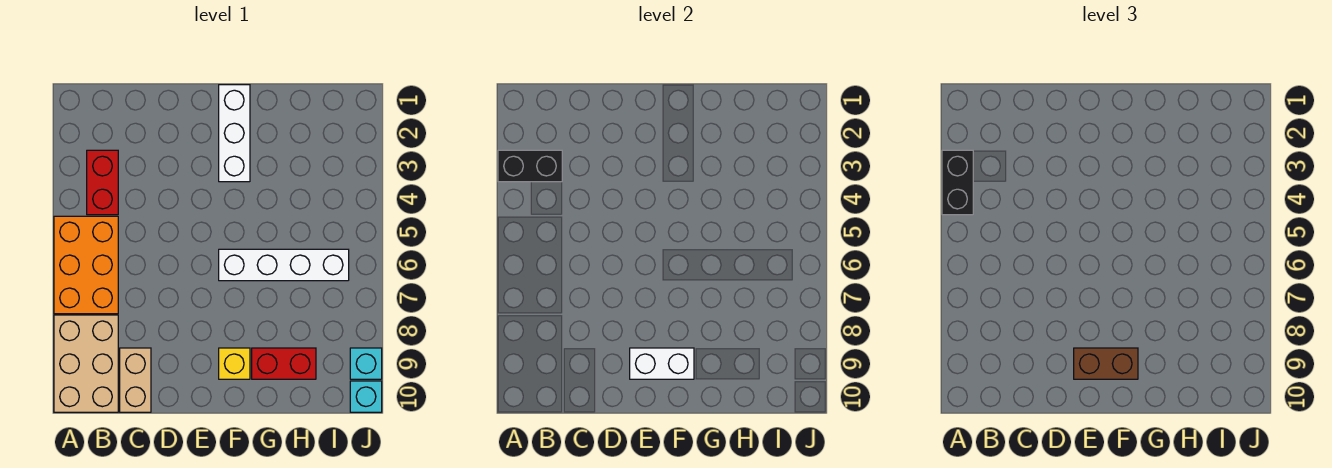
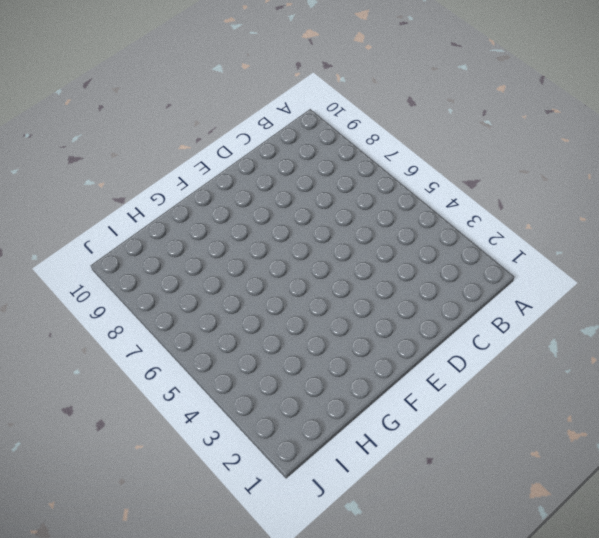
none -> orange 2x3 brick [54,216,118,314]
none -> tan 2x3 brick [54,315,118,412]
none -> red 1x2 brick [87,150,118,215]

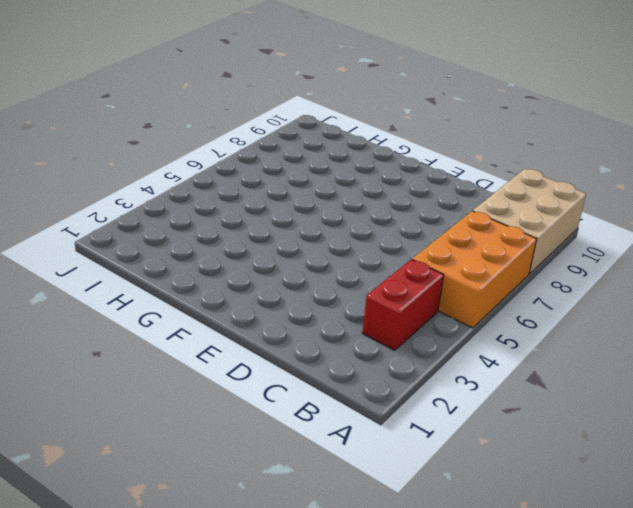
none -> tan 1x2 brick [120,348,151,412]
none -> white 1x3 brick [219,85,250,182]
none -> white 1x4 brick [219,249,349,281]

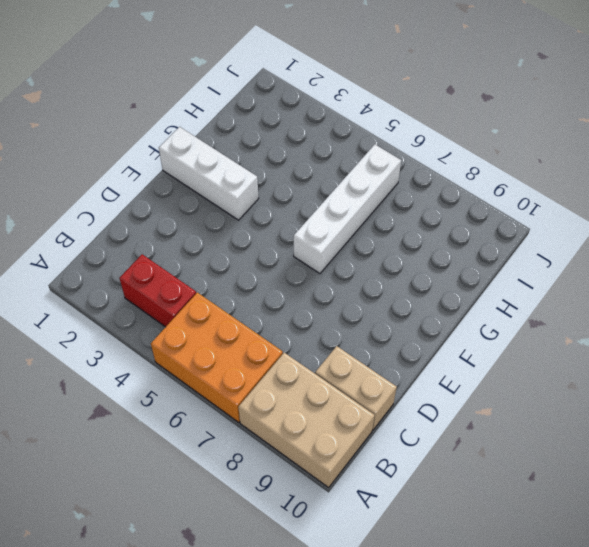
none -> yellow 1x1 brick [219,348,250,379]
none -> red 1x2 brick [252,348,316,379]
none -> cyan 1x1 brick [350,348,382,379]

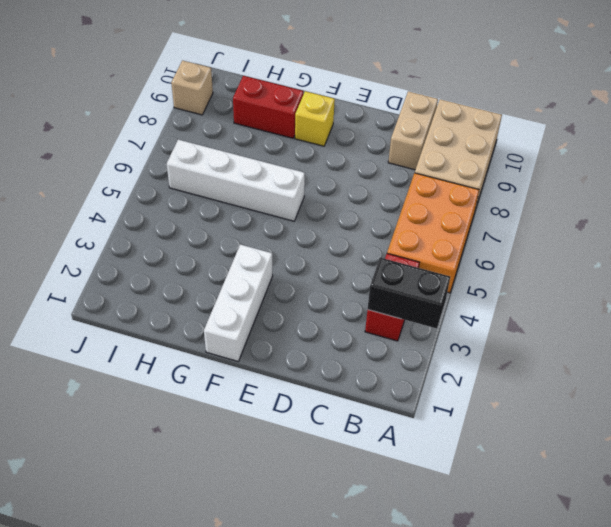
tan 1x1 brick [171,61,213,115] -> cyan 1x1 brick [350,348,382,379]
none -> cyan 1x1 brick [350,381,382,412]
none -> white 1x2 brick [630,348,694,379]
none -> black 1x2 brick [942,150,973,215]

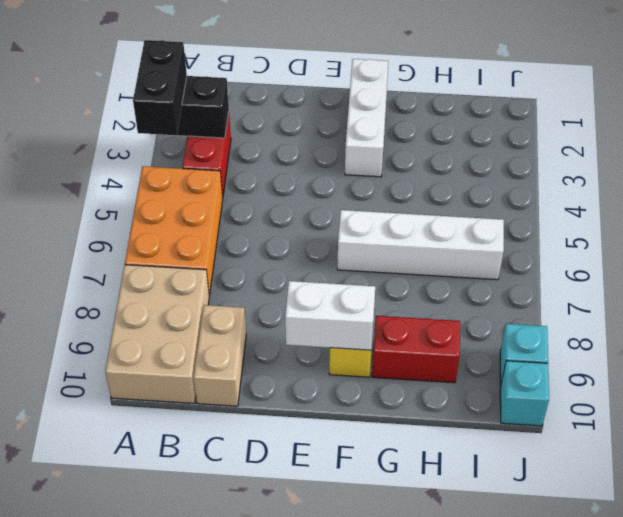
none -> brown 1x2 brick [1074,348,1138,379]

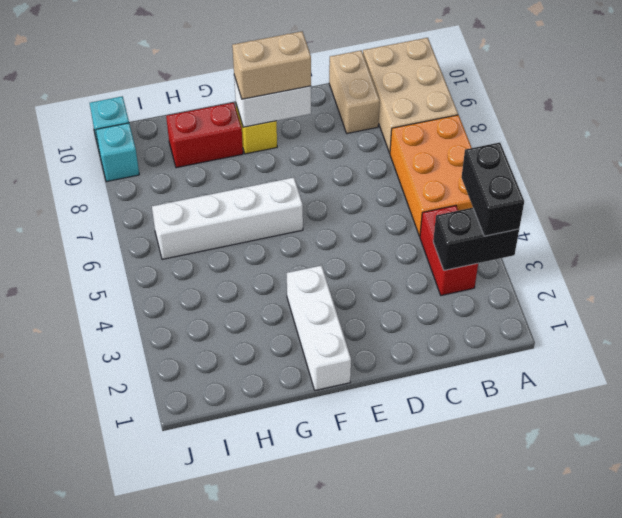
tan 1x2 brick [232,31,311,99] -> brown 1x2 brick [1074,348,1138,379]

